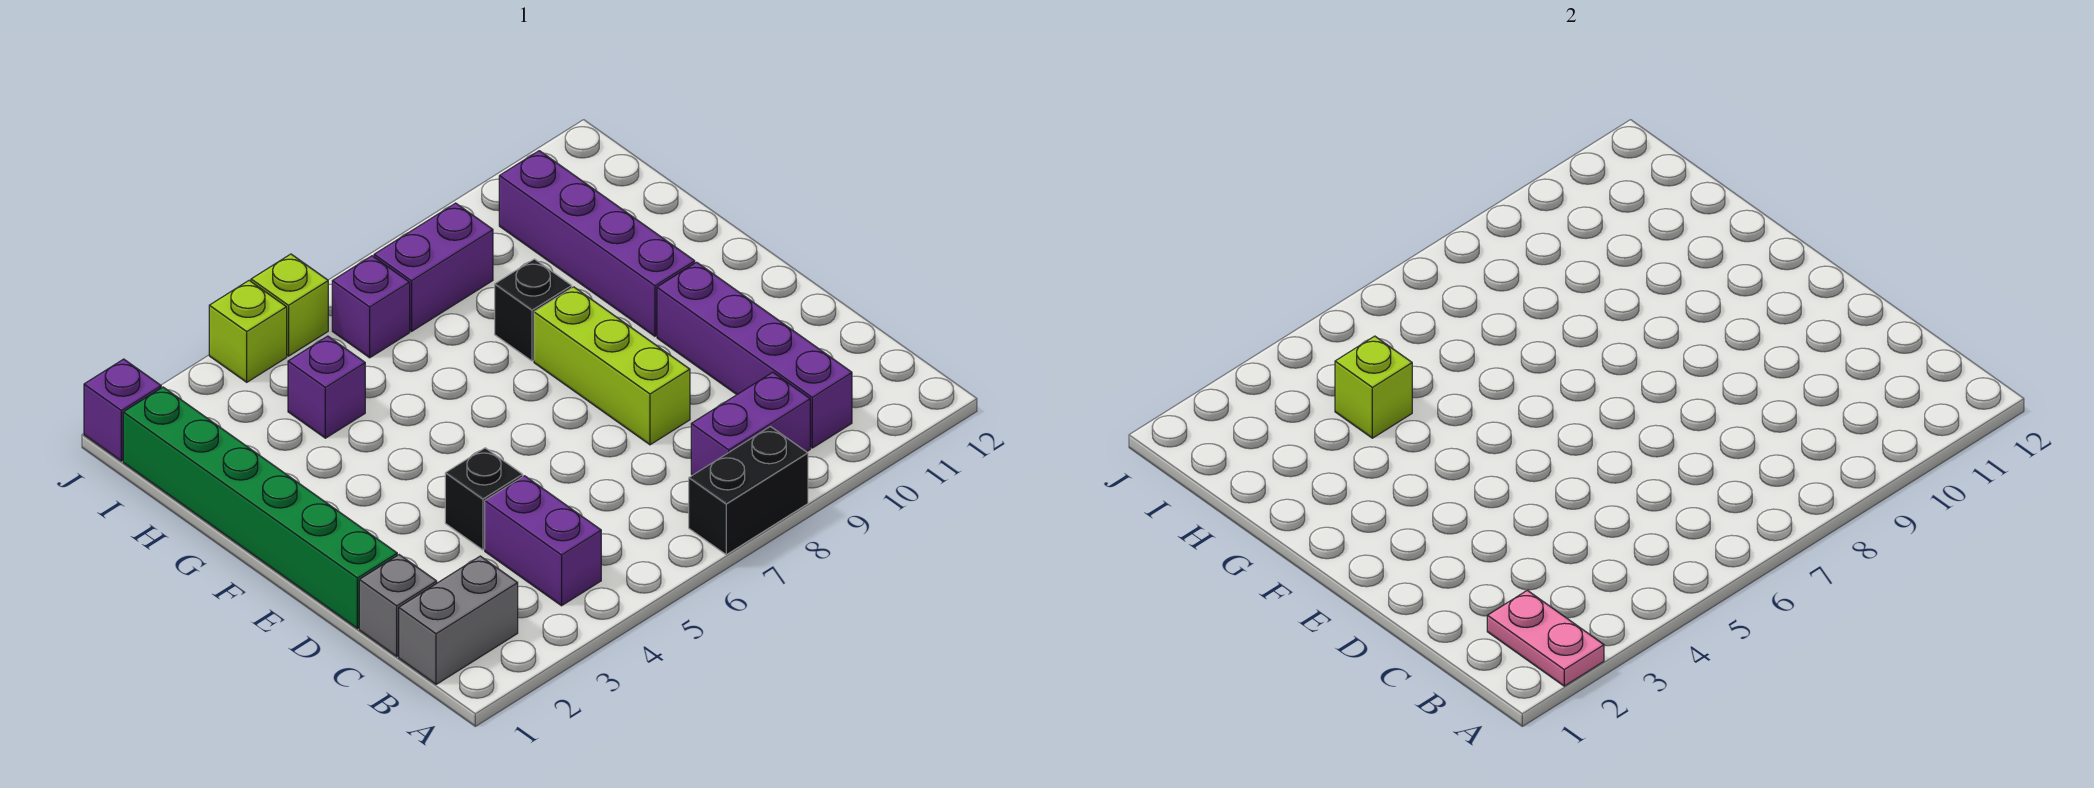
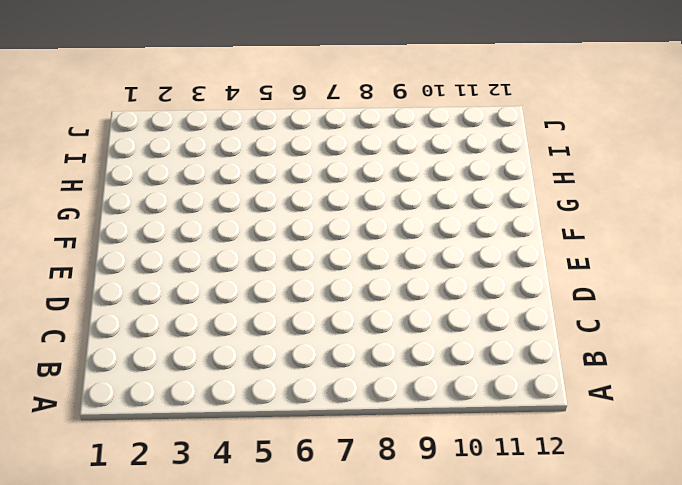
none -> black 1x2 brick [689,427,808,555]
none -> grey 1x2 brick [399,556,518,684]
none -> purple 1x2 brick [485,476,601,606]

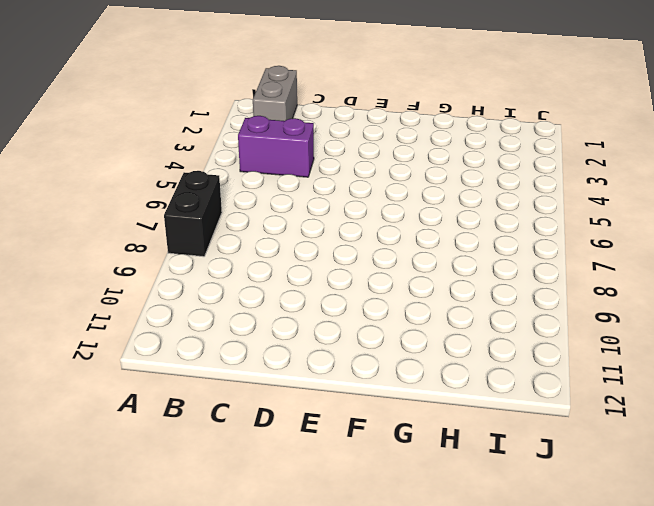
none -> purple 1x2 brick [691,372,810,475]
none -> purple 1x4 brick [657,262,852,448]
none -> grey 1x1 brick [359,555,437,656]

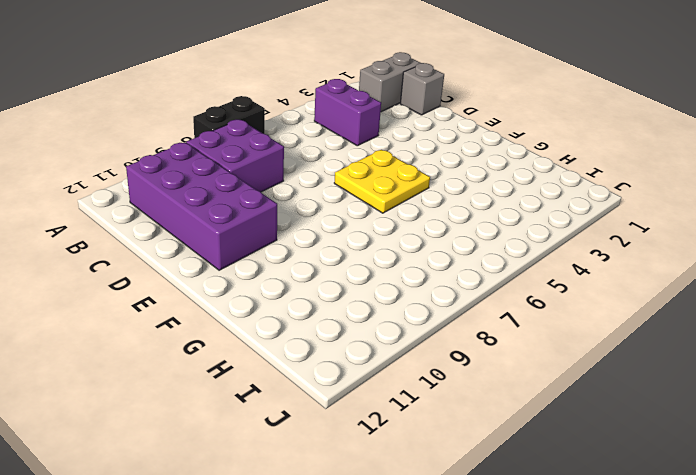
purple 2x2 brick [186,120,284,192] -> purple 1x2 brick [691,372,810,475]
purple 2x4 brick [126,142,277,270] -> purple 1x4 brick [657,262,852,448]
yellow 2x2 plate [334,150,430,213] -> none
none -> green 1x6 brick [123,387,397,629]
none -> black 1x1 brick [445,448,523,550]
none -> lime 1x3 brick [534,287,690,445]

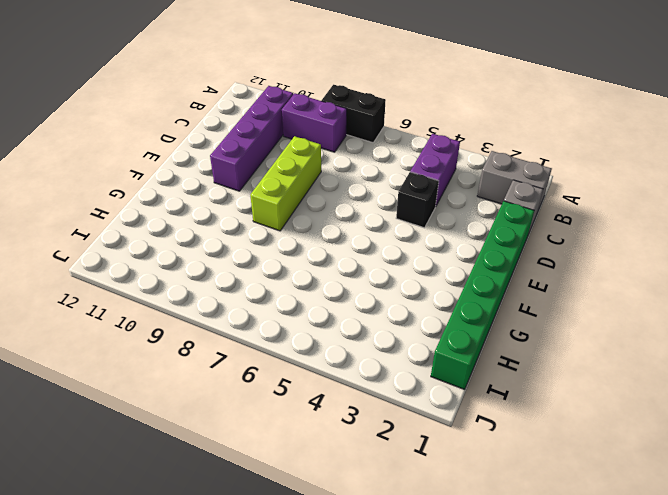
none -> purple 1x4 brick [499,151,695,336]
none -> black 1x1 brick [495,259,572,361]
none -> purple 1x1 brick [288,336,365,438]

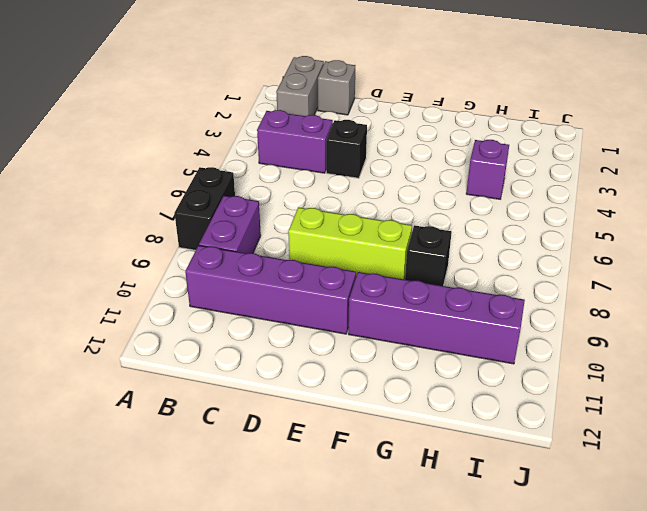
none -> green 1x6 brick [123,387,397,629]
none -> purple 1x1 brick [332,256,410,358]
none -> purple 1x2 brick [374,203,493,331]

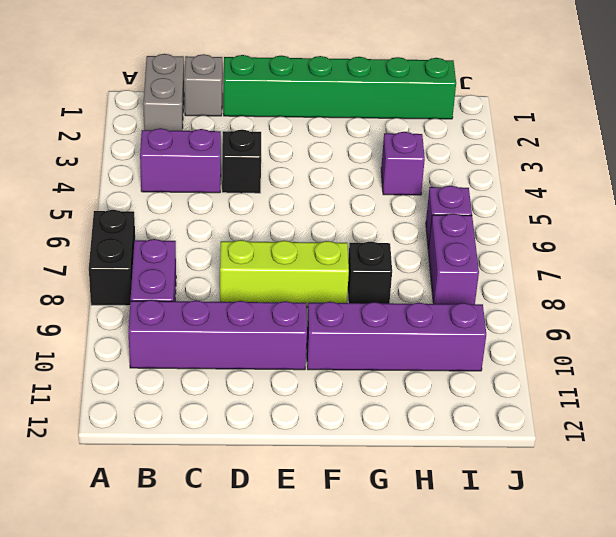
none -> purple 1x1 brick [84,359,161,461]
none -> lime 1x1 brick [209,280,287,382]
none -> lime 1x1 brick [251,254,328,356]

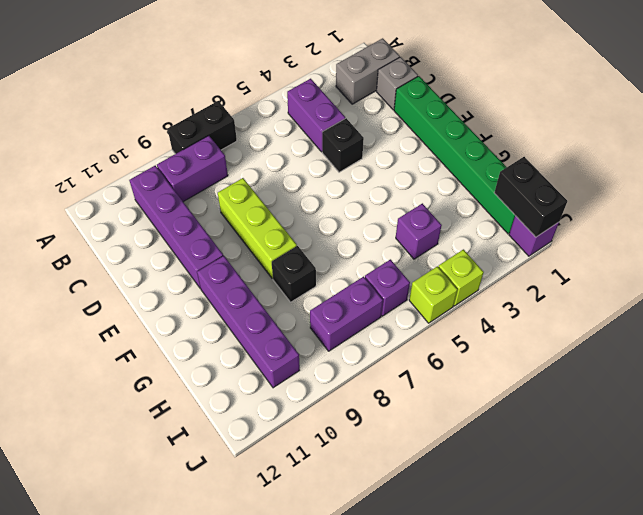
black 1x2 brick [494,157,567,237] -> none
none -> pink 1x2 plate [1487,590,1604,686]
none -> lime 1x1 brick [1335,336,1412,438]

